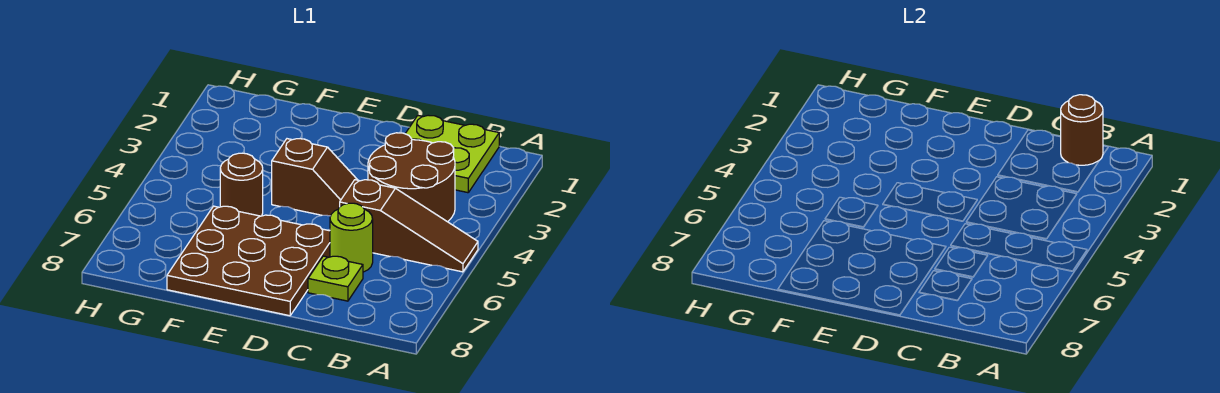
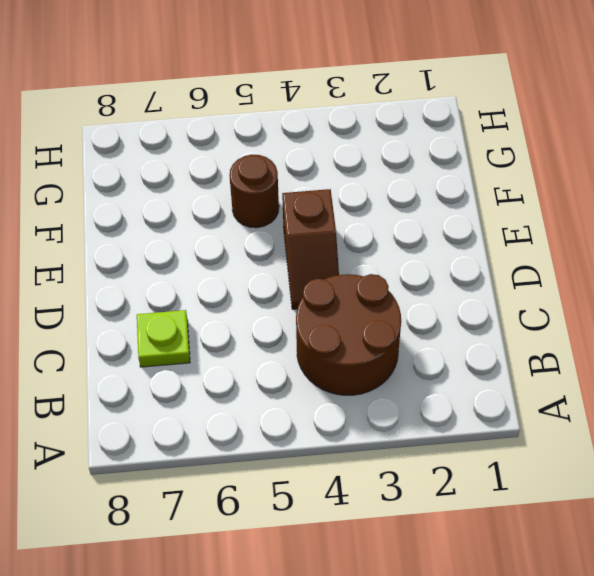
none -> brown 1x3 slope [340,180,478,272]
none -> lime 2x2 plate [405,115,499,193]

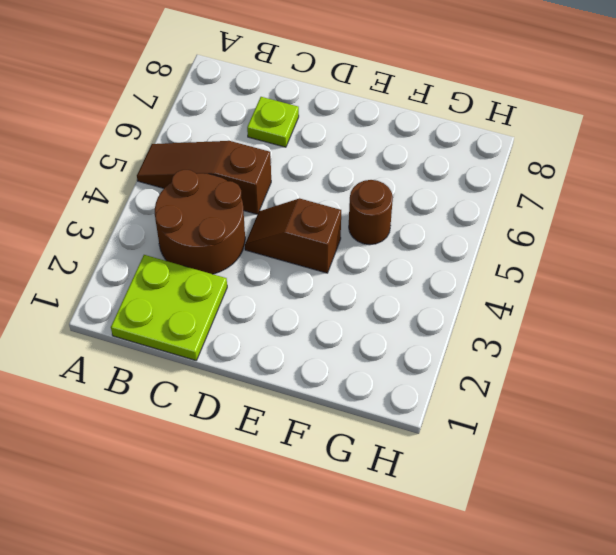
none -> lime 1x1 round brick [330,203,373,272]
none -> brown 3x3 plate [167,206,330,316]

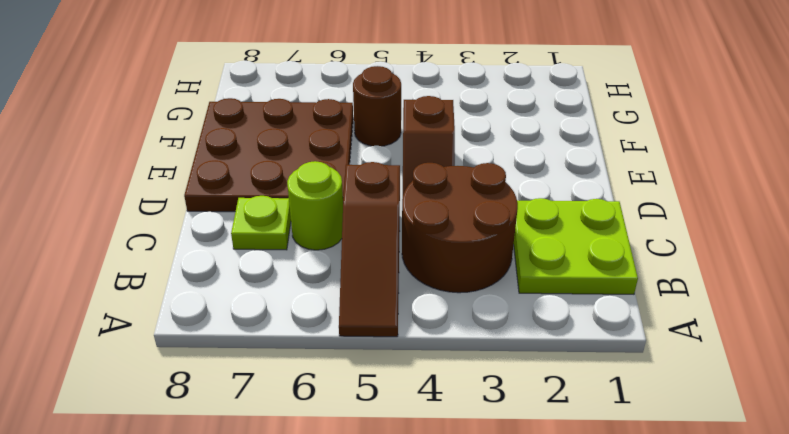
none -> brown 1x1 round brick [1061,95,1103,165]

